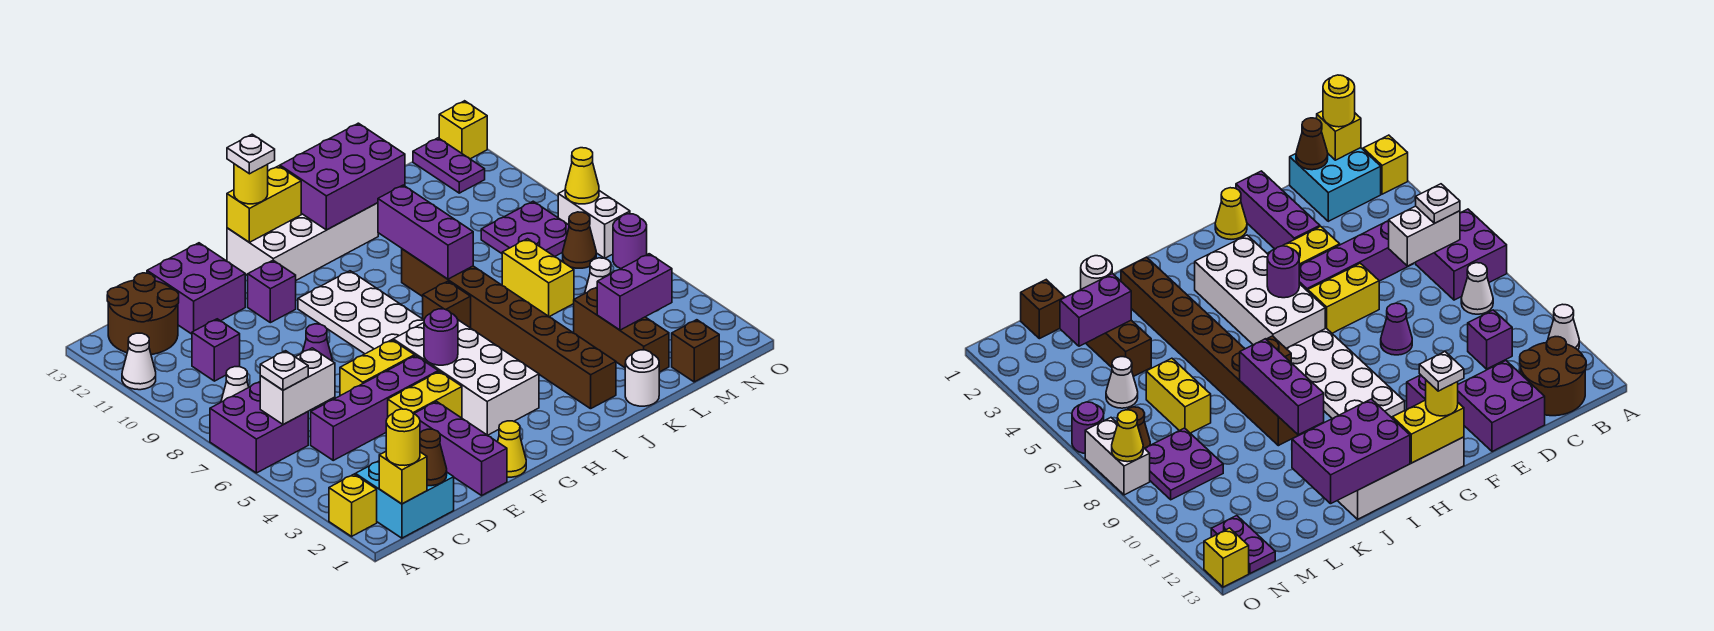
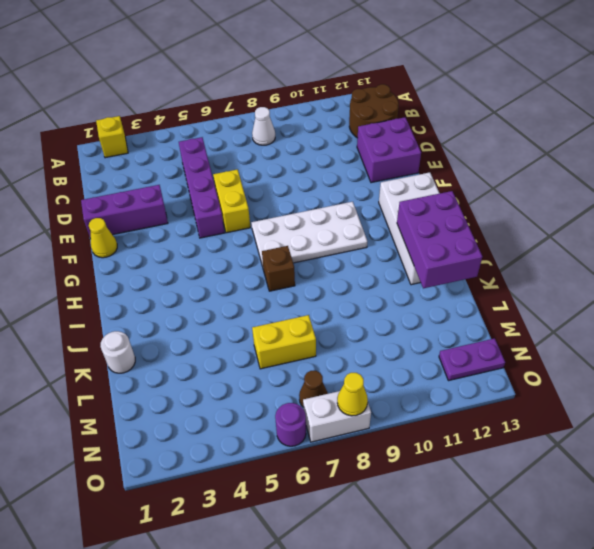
none -> purple 2x2 brick [210,382,308,473]
none -> white 1x1 cone [122,333,156,390]
none -> cyan 2x2 brick [355,461,454,538]
none -> purple 1x1 brick [192,319,240,381]

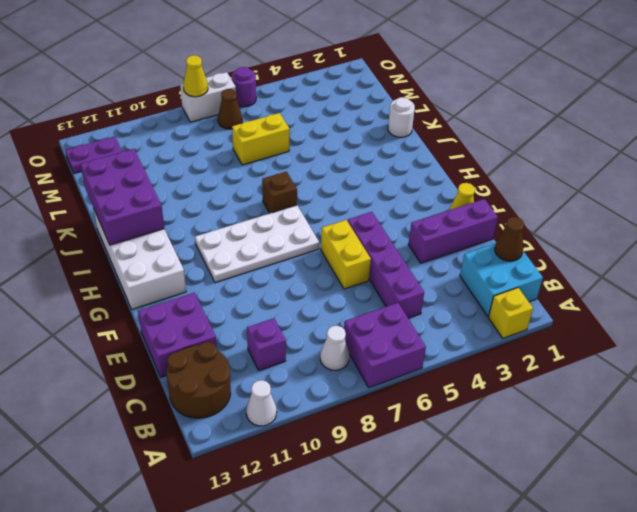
none -> yellow 1x2 brick [388,372,462,418]
none -> purple 1x1 cone [303,324,333,361]
none -> purple 1x1 brick [248,260,296,323]
none -> white 2x4 brick [393,320,539,435]

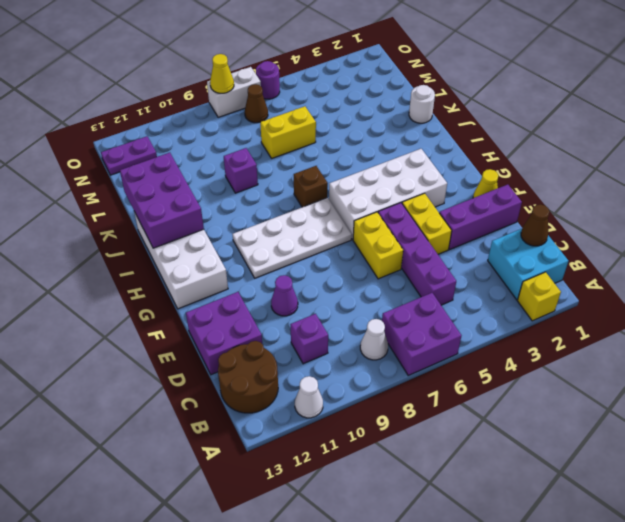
purple 1x1 cone [271,275,298,316] -> purple 1x1 cone moved to [303,324,333,361]
purple 1x1 brick [224,148,258,193] -> purple 1x1 brick moved to [248,260,296,323]
none -> brown 1x8 brick [402,249,616,409]
none -> brown 1x3 brick [574,287,669,372]
none -> brown 1x1 brick [672,320,719,382]
none -> white 1x1 cone [585,258,611,293]

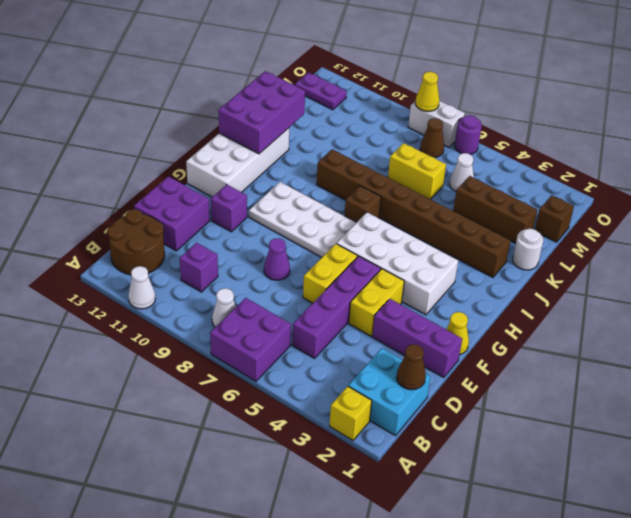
none -> purple 2x2 plate [481,201,569,256]
none -> yellow 1x1 brick [439,101,487,159]
none -> yellow 1x1 brick [379,452,427,504]
none -> white 1x2 brick [260,348,335,425]

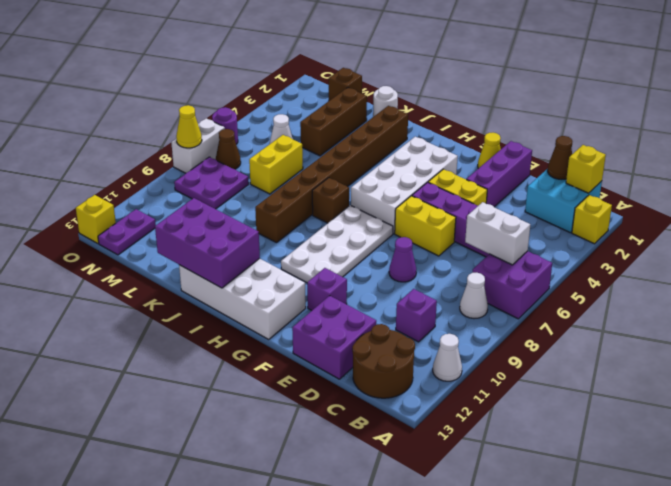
none -> purple 1x1 round brick [424,309,458,365]
none -> yellow 1x2 brick [227,166,301,242]
none -> purple 1x3 brick [378,185,473,279]
none -> purple 1x2 brick [597,254,672,330]

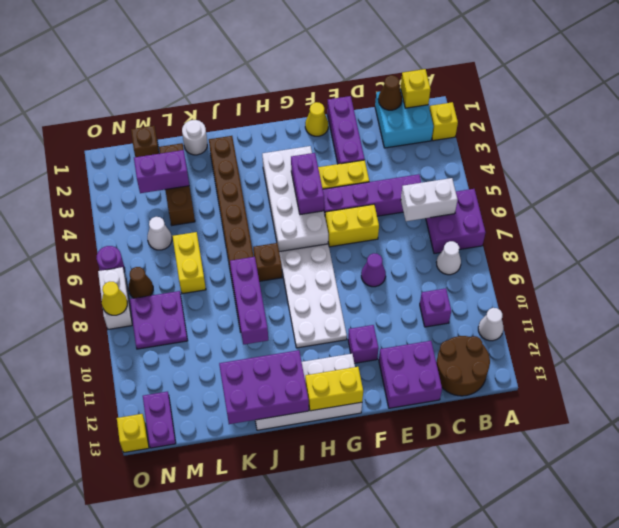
purple 1x2 brick [291,153,324,215] -> purple 1x1 round brick [424,309,458,365]
none -> yellow 1x1 round brick [386,409,420,465]
none -> white 1x1 plate [260,351,308,390]
none -> yellow 1x1 round brick [234,164,268,204]
none -> white 1x1 plate [227,134,275,174]

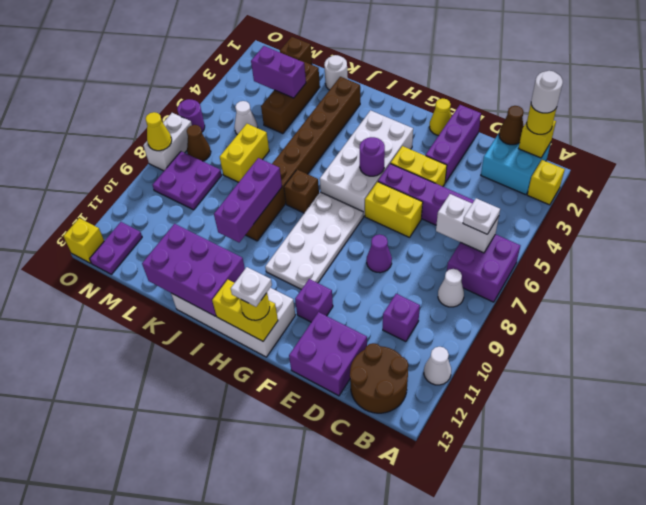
white 1x1 round brick [531,71,563,113] -> none

